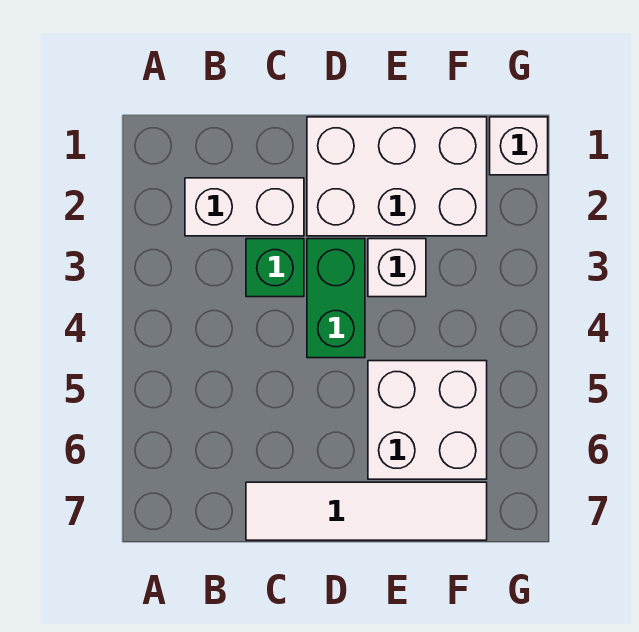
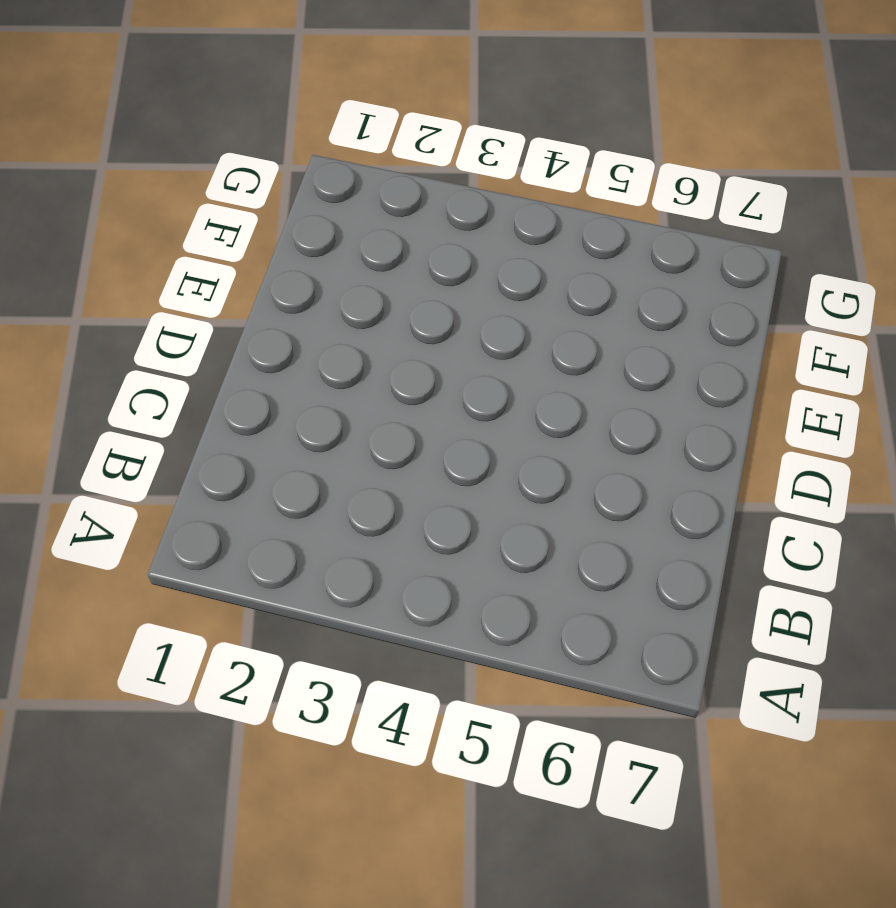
none -> white 1x2 brick [185,178,304,236]
none -> green 1x1 brick [246,239,304,297]

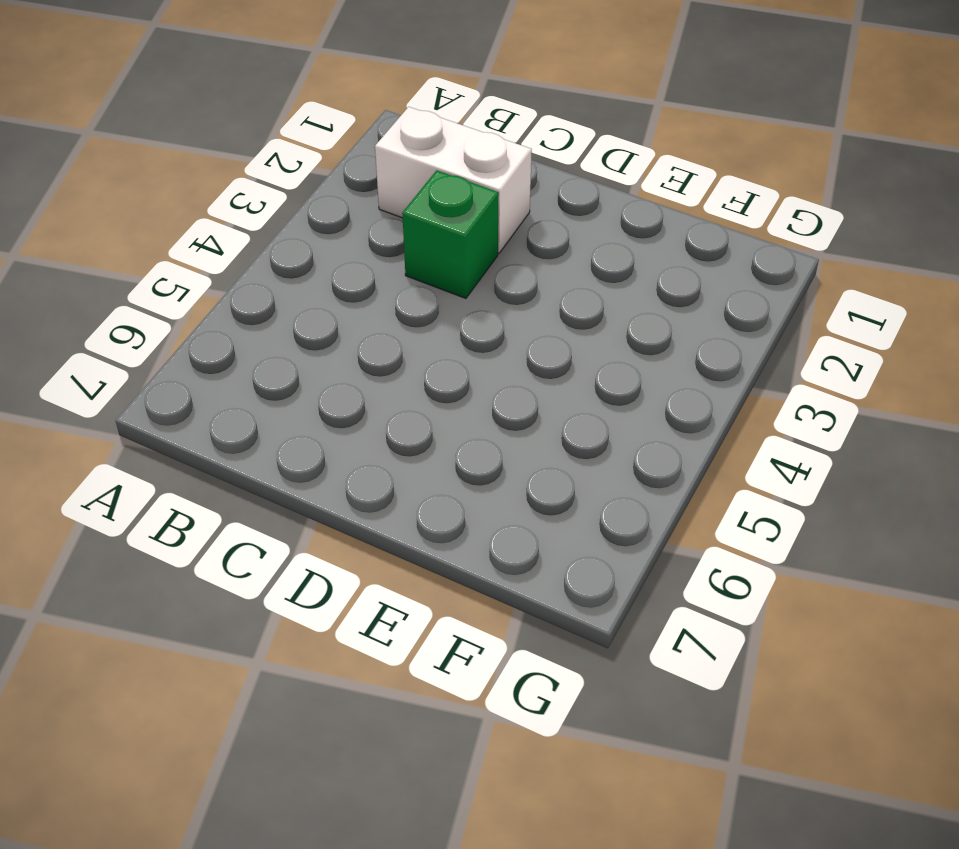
none -> white 1x4 tile [246,482,487,540]
none -> white 2x3 brick [307,117,487,236]

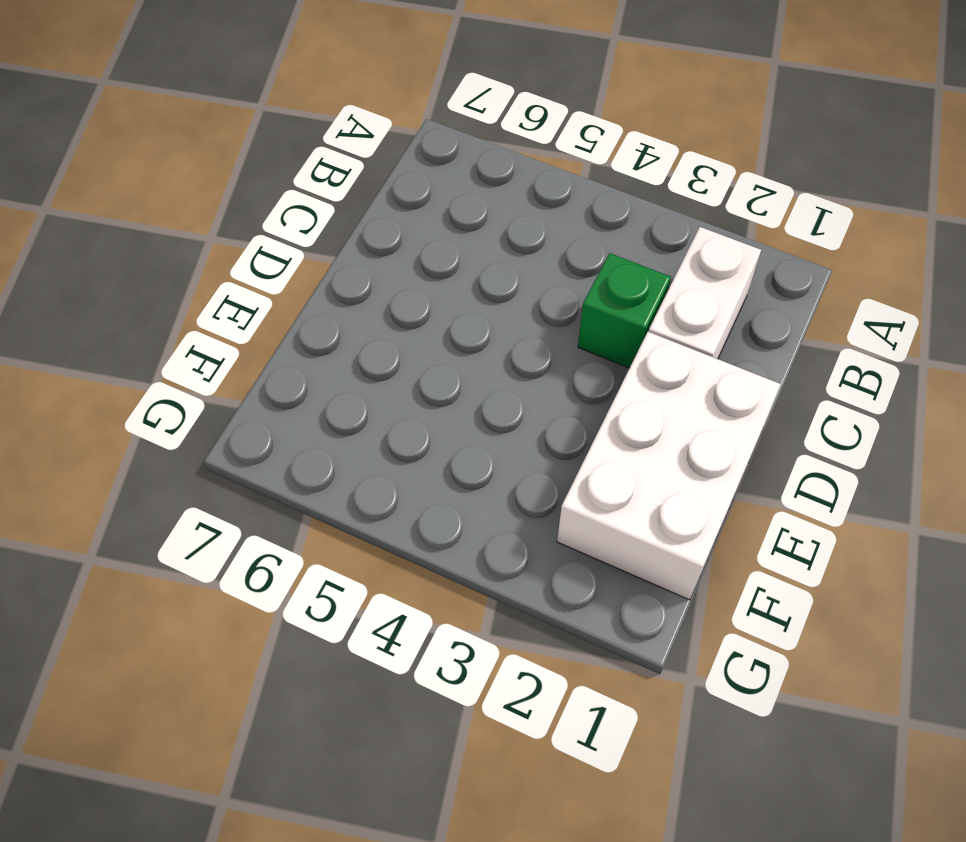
none -> white 1x4 tile [246,482,487,540]
none -> green 1x2 brick [307,239,365,358]

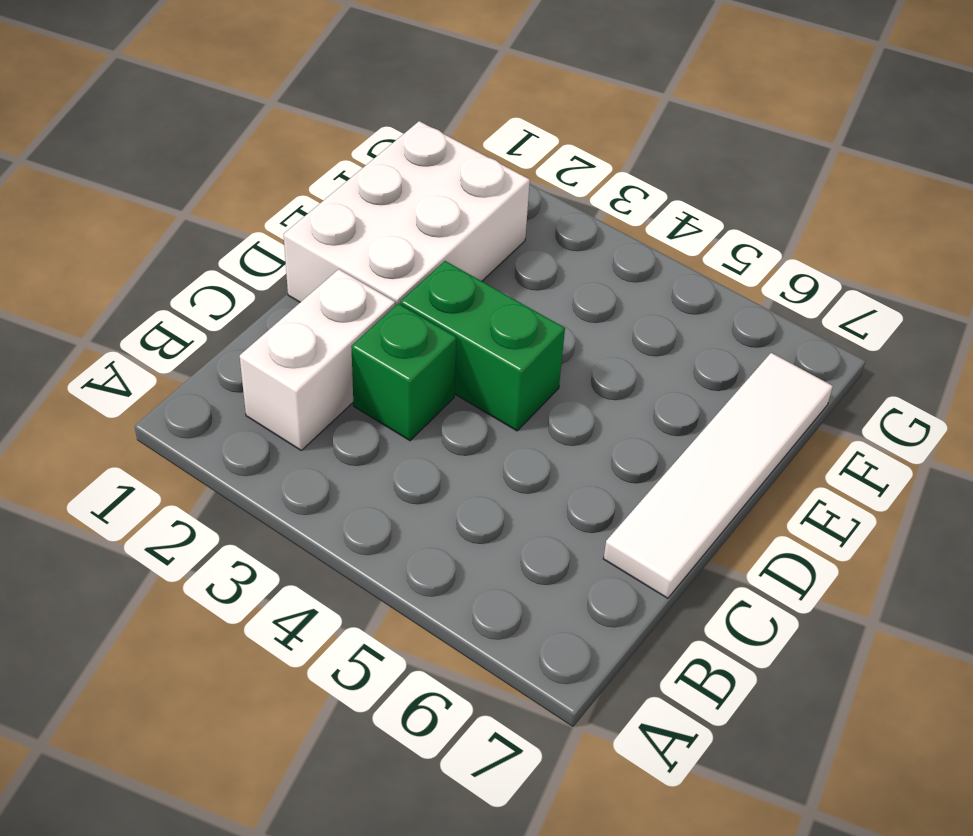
none -> white 1x1 brick [368,239,426,297]
none -> white 2x2 brick [368,361,487,479]

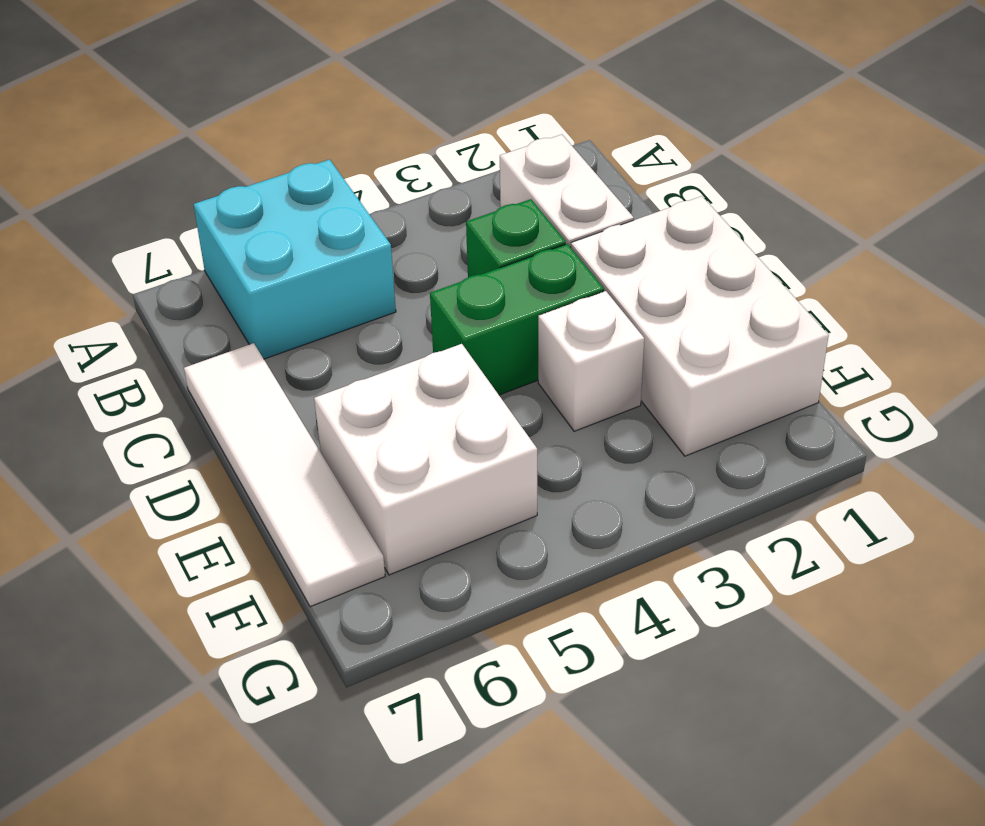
cyan 2x2 brick [194,159,396,359] -> none
none -> white 1x1 brick [490,117,548,175]

